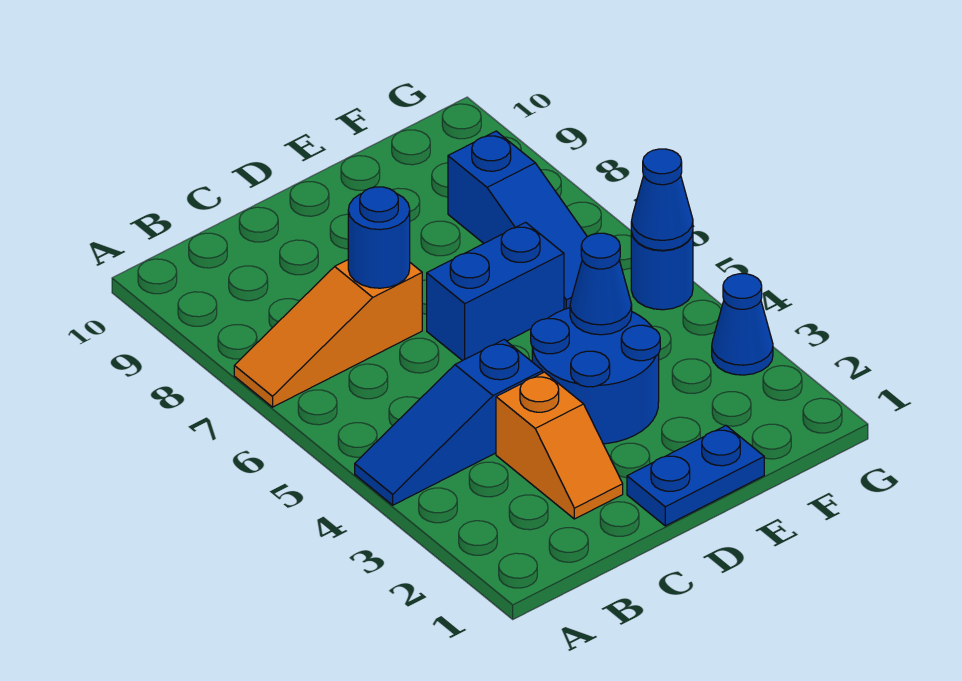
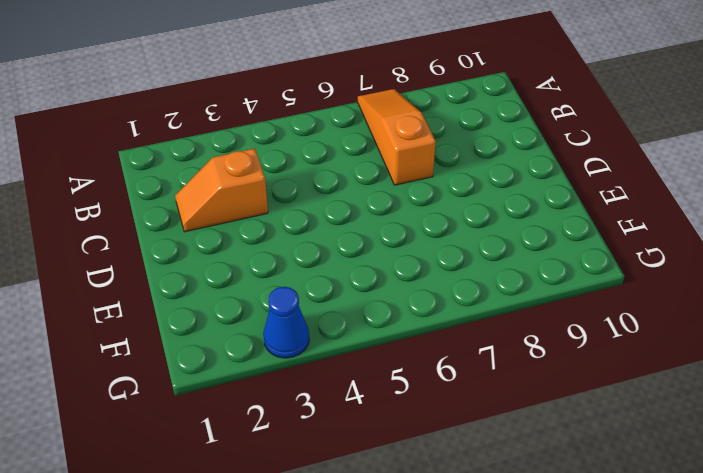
none -> blue 1x3 slope [355,339,543,505]
none -> blue 1x2 plate [627,426,764,526]
none -> blue 2x2 round brick [531,308,660,444]

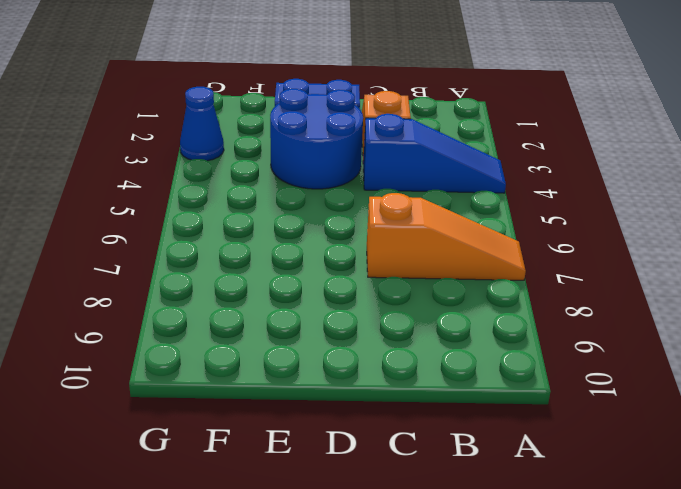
none -> blue 1x2 brick [427,222,564,361]
none -> blue 1x3 slope [448,131,587,309]
none -> blue 1x1 round brick [631,232,693,310]

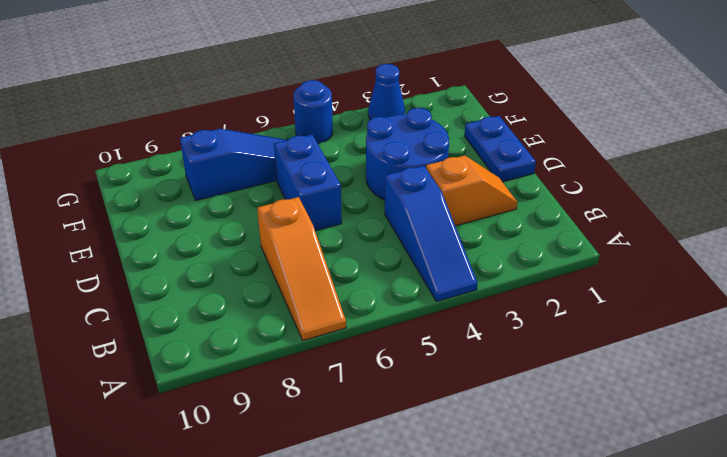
none -> blue 1x1 round brick [348,187,410,288]
none -> blue 1x1 cone [570,233,632,335]
none -> blue 1x1 cone [631,149,693,250]

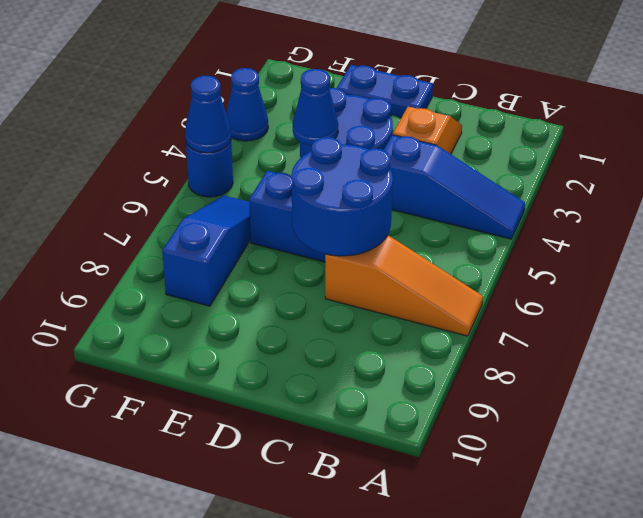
blue 2x2 round brick [291,137,393,256] -> blue 1x1 round brick [348,187,410,288]

